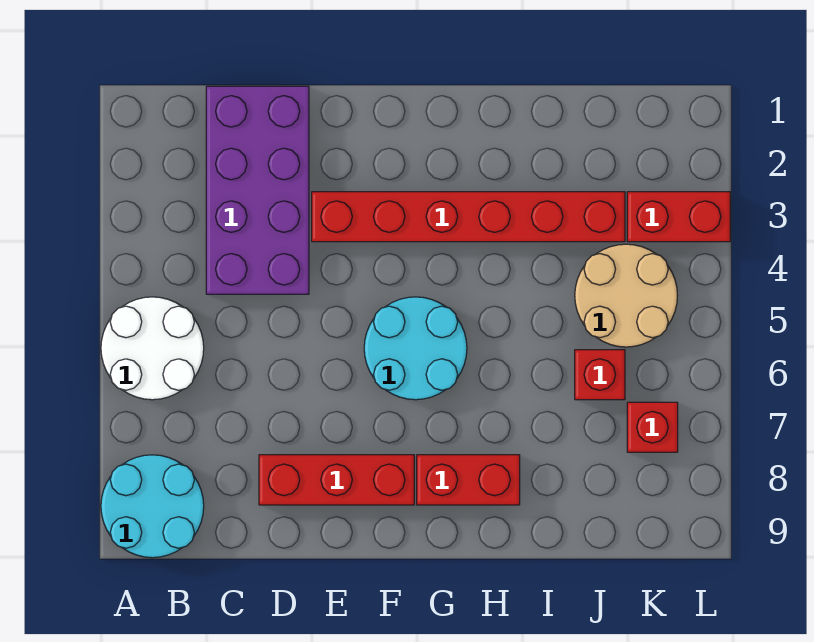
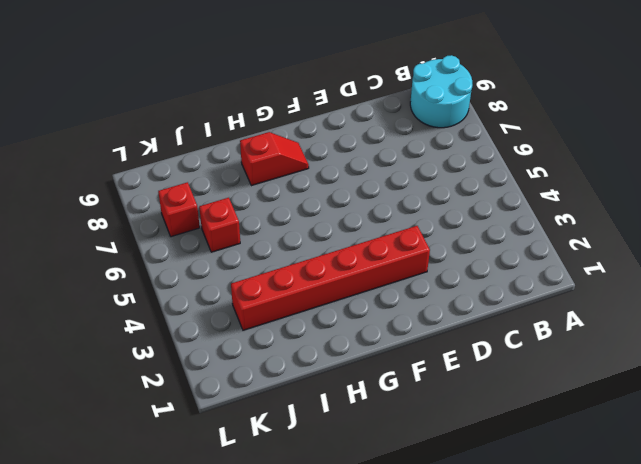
red 1x2 slope [240,132,309,186] -> red 1x2 brick [417,455,520,505]
none -> white 2x2 round brick [101,297,204,400]
none -> purple 2x4 brick [206,86,309,294]

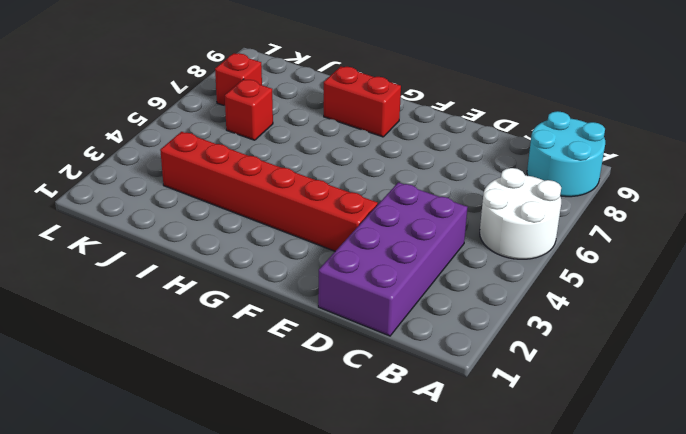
none -> red 1x3 brick [259,455,414,505]
none -> cyan 2x2 round brick [364,297,467,400]

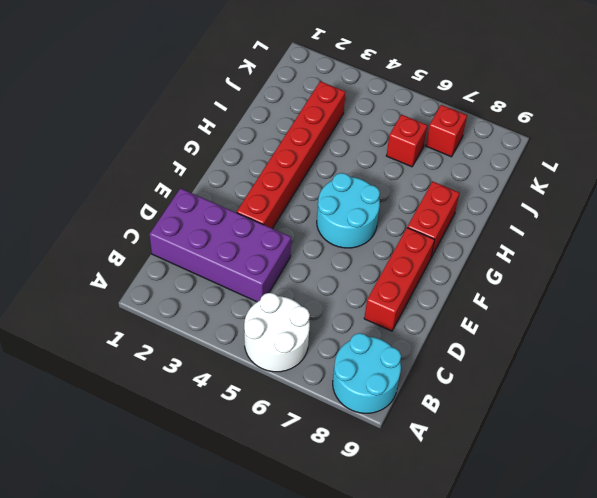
none -> tan 2x2 round brick [575,244,678,347]
none -> red 1x2 brick [627,192,730,242]

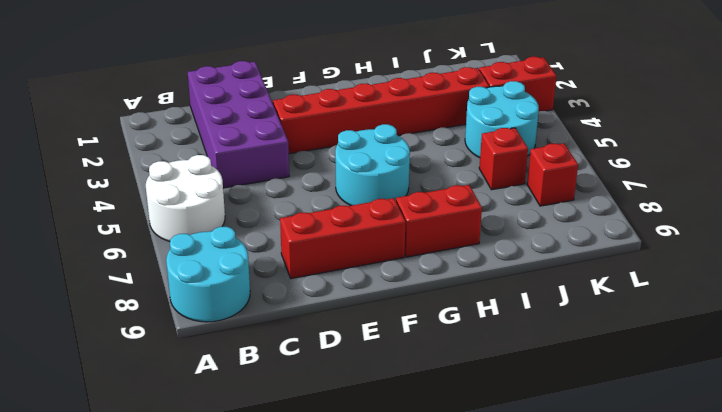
cyan 2x2 round brick [465,81,539,158] -> tan 2x2 round brick [575,244,678,347]

